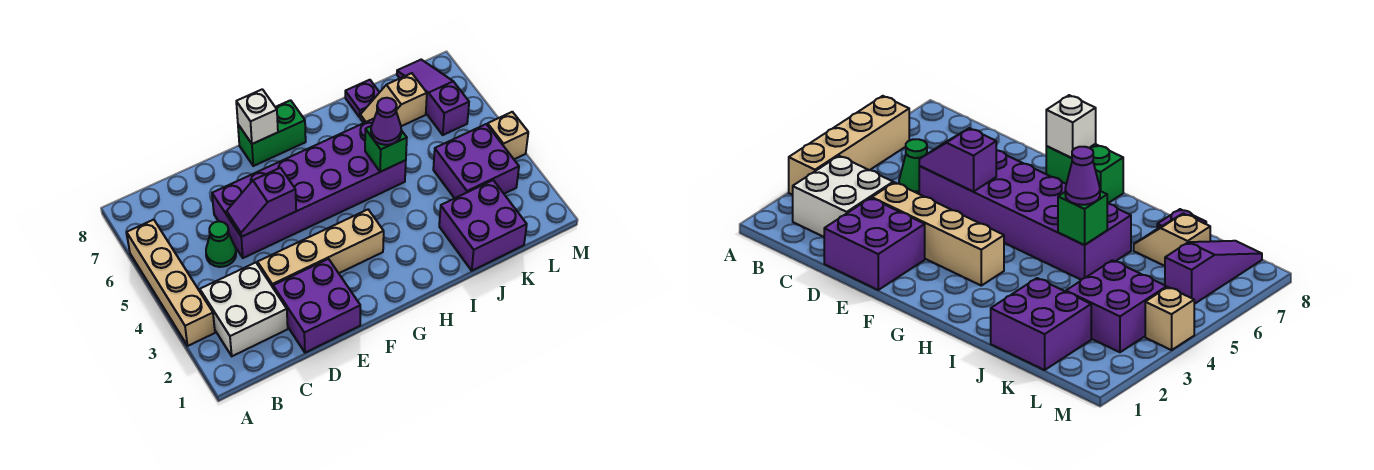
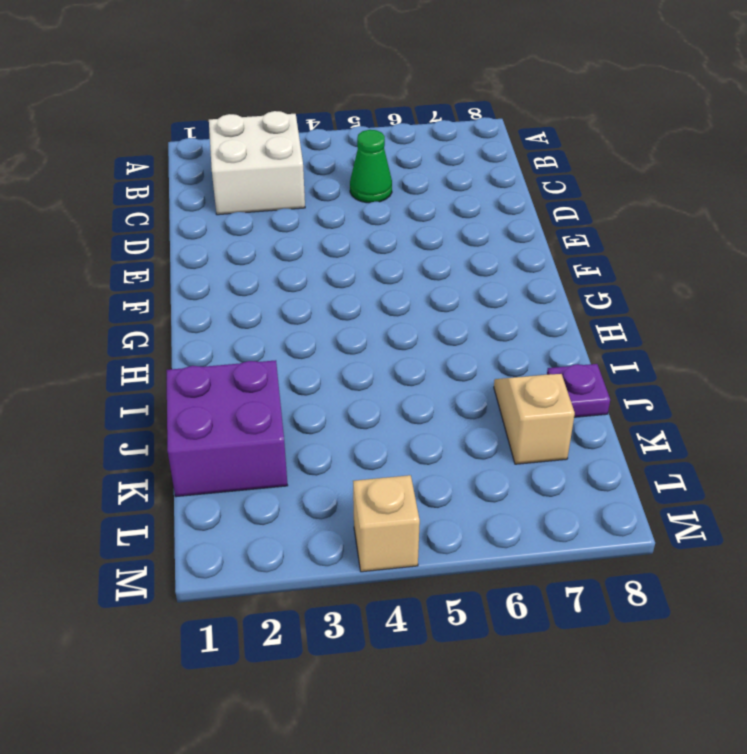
none -> tan 1x4 brick [127,220,215,346]
none -> purple 2x2 brick [273,259,360,353]
none -> tan 1x4 brick [257,210,384,287]

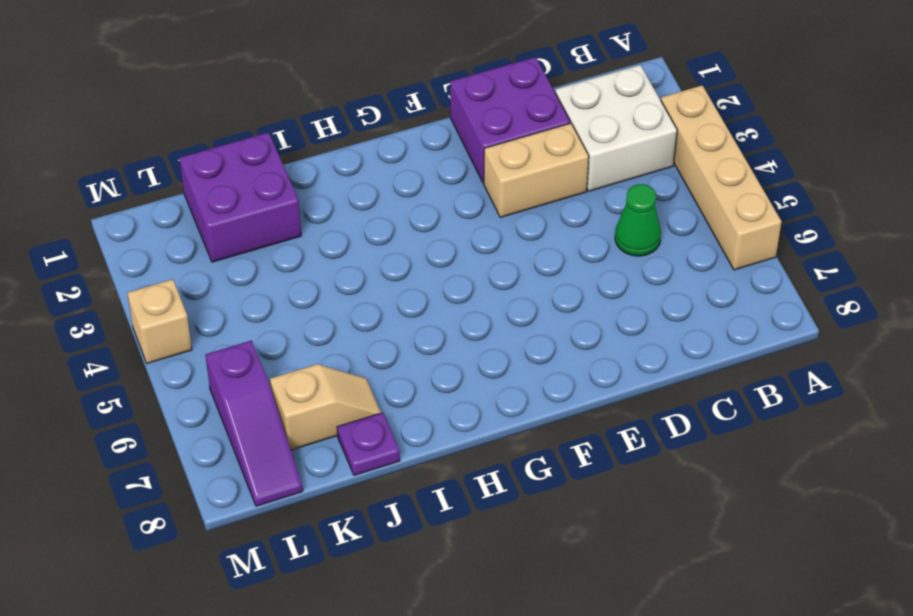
tan 1x2 brick [484,123,589,218] -> tan 1x4 brick [257,210,384,287]
none -> purple 2x6 brick [212,119,406,258]
none -> green 1x2 brick [238,100,306,166]
none -> purple 2x2 brick [433,124,519,198]

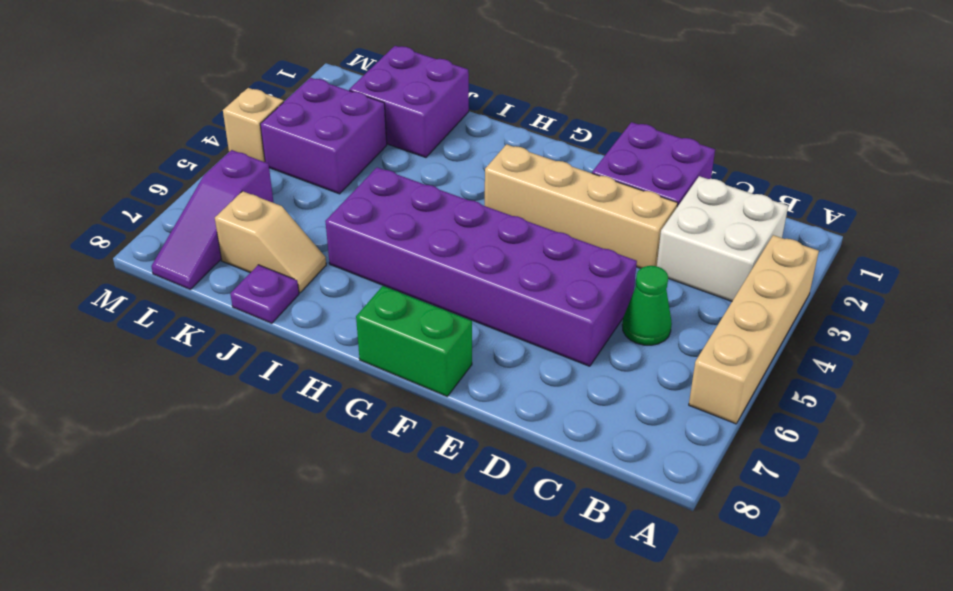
none -> purple 1x2 slope [227,168,296,237]
none -> white 1x1 brick [236,89,278,144]
none -> green 1x1 brick [365,126,407,172]

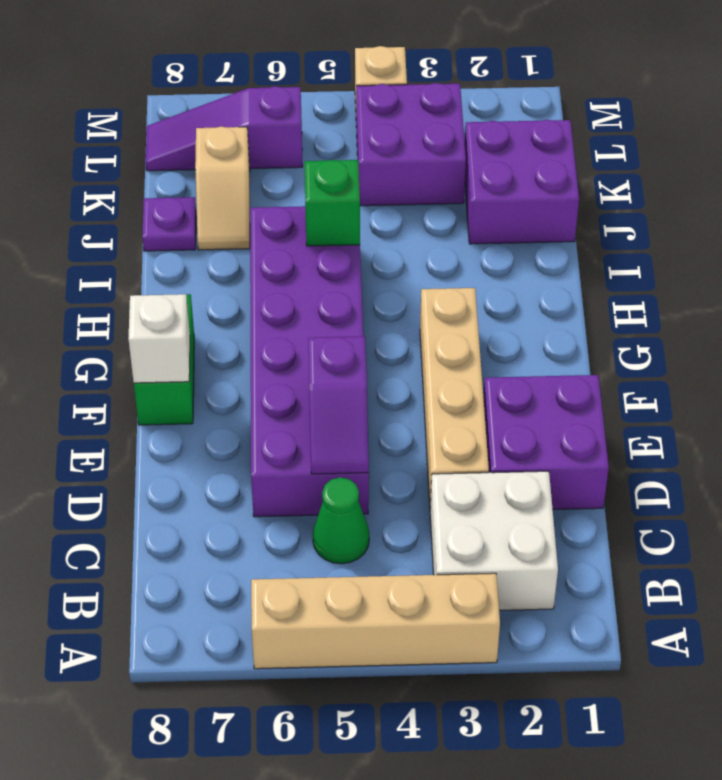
none -> purple 1x1 cone [371,98,401,145]

